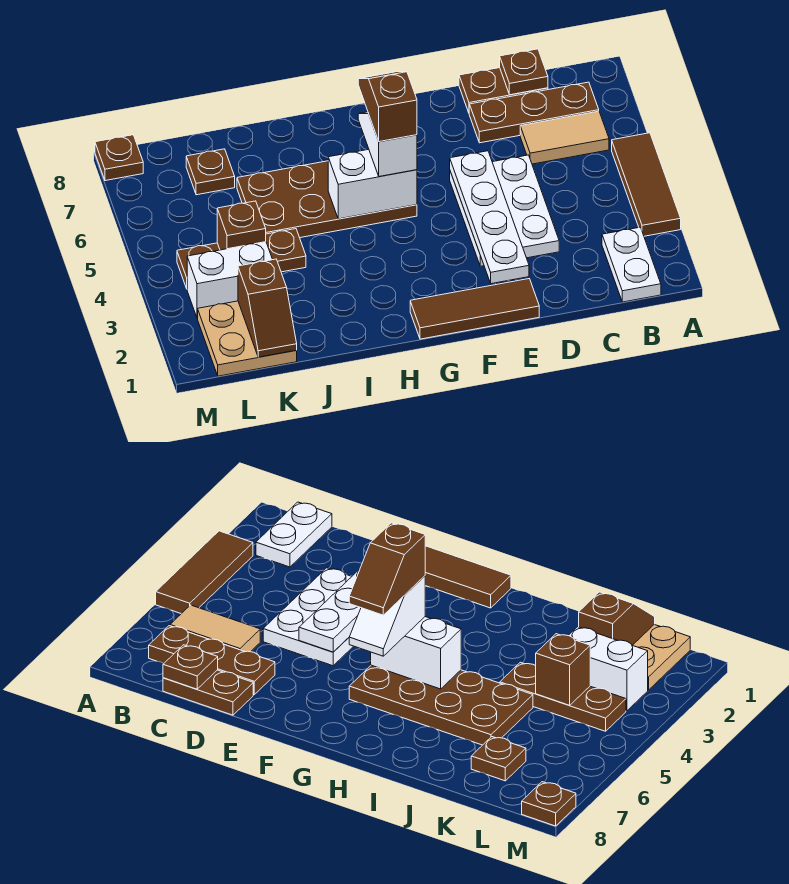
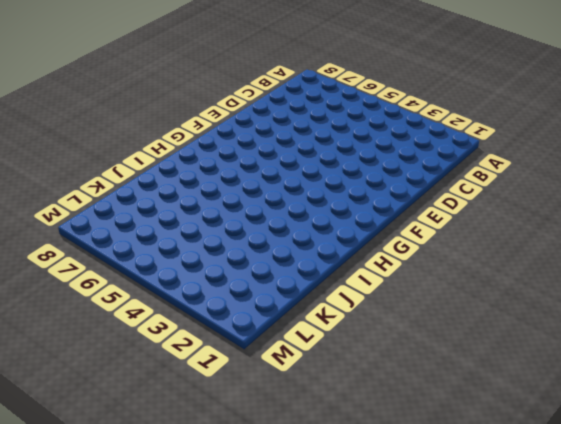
none -> brown 1x3 tile [612,133,681,236]
none -> white 1x2 plate [602,227,661,302]
none -> tan 1x2 tile [520,111,609,164]

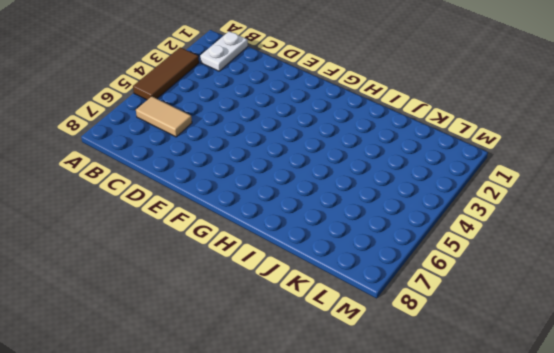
none -> brown 1x3 plate [469,82,599,143]
none -> brown 1x2 plate [459,68,548,113]
none -> white 2x3 plate [450,155,559,266]

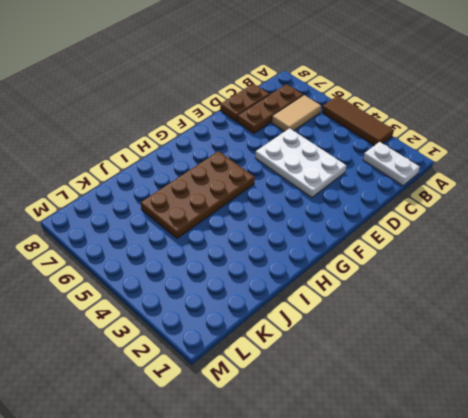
none -> brown 1x3 tile [410,279,539,339]
none -> brown 1x3 plate [177,229,306,288]
none -> tan 2x2 plate [198,301,297,376]

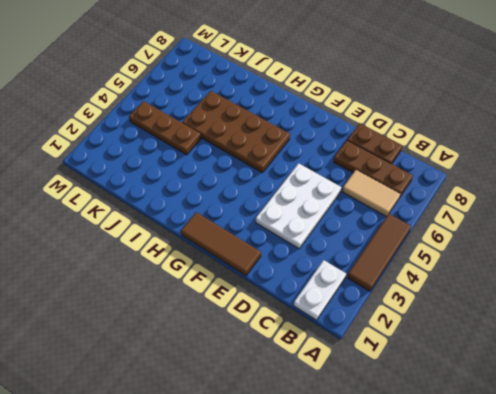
none -> tan 2x2 plate [198,301,297,376]
none -> white 1x2 brick [187,242,273,318]
none -> brown 1x1 plate [186,149,235,195]

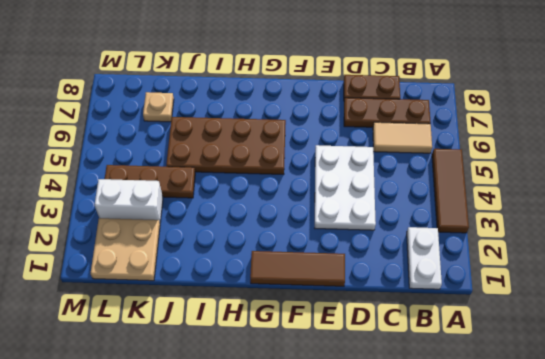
tan 1x1 plate [143,92,174,122] -> brown 1x1 plate [186,149,235,195]
none -> brown 1x1 plate [95,135,143,181]
none -> brown 1x1 plate [500,49,548,95]
none -> white 1x4 plate [450,151,529,284]

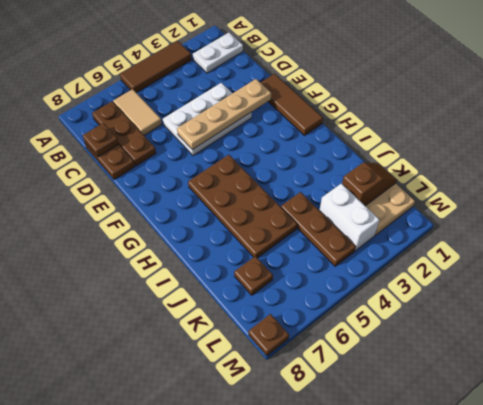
tan 1x4 plate [177,79,271,150] -> white 1x4 plate [450,151,529,284]
none -> white 1x2 brick [328,149,417,219]
none -> brown 1x1 brick [217,201,266,250]
none -> white 1x2 slope [358,112,417,176]

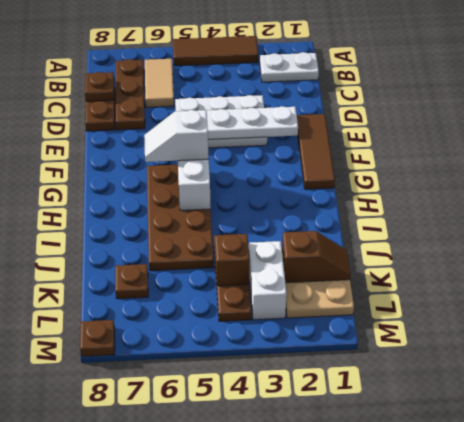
none -> brown 1x2 slope [358,72,417,142]

